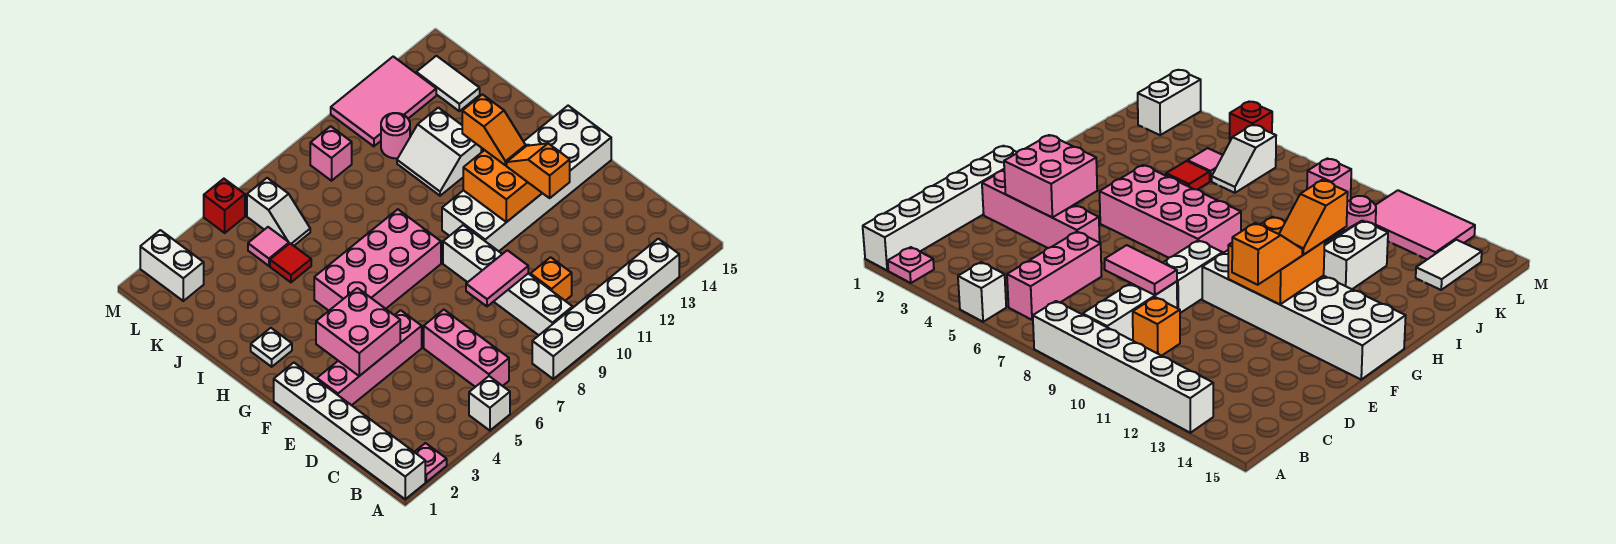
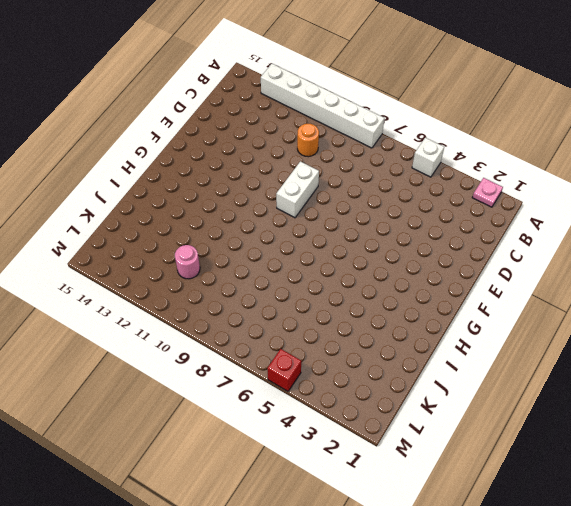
orange 1x1 round brick [297,124,319,157] -> orange 1x1 brick [530,257,572,301]
none -> white 1x6 brick [274,363,425,499]
none -> pink 1x3 brick [424,310,509,387]
none -> white 1x3 brick [494,274,573,335]

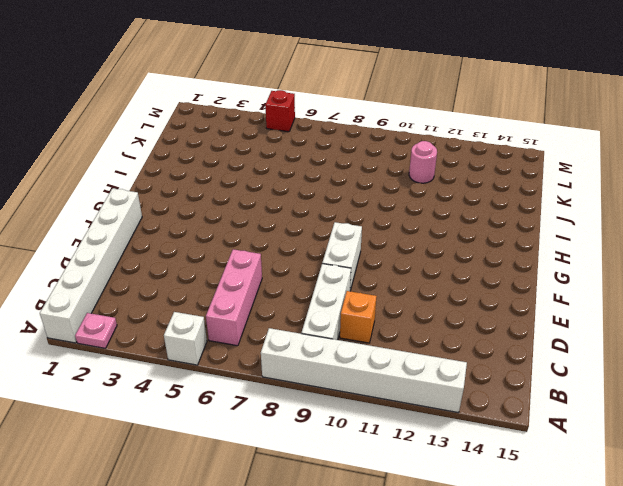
none -> pink 1x4 brick [317,310,422,405]
none -> white 2x6 brick [442,106,611,251]
none -> pink 2x4 brick [314,209,441,311]

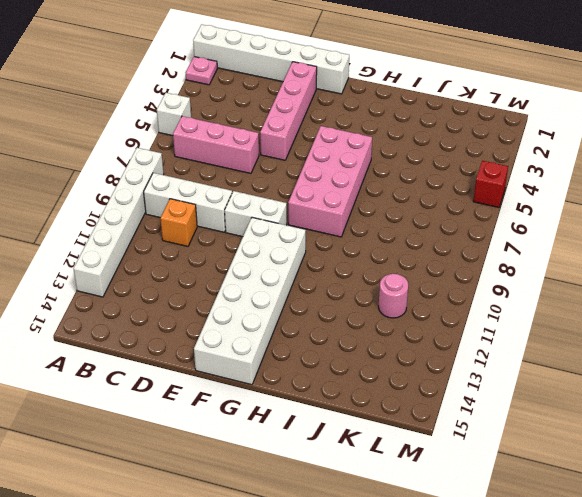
none -> white 1x1 plate [251,328,292,367]
none -> white 2x2 slope [397,108,481,196]
none -> red 1x1 tile [270,243,311,282]

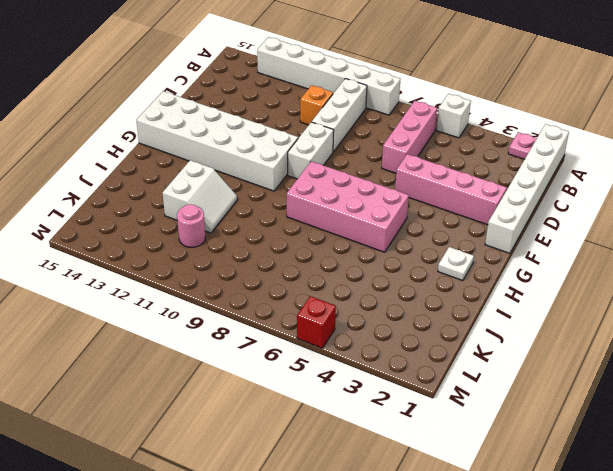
none -> red 1x1 tile [270,243,311,282]
none -> pink 1x1 tile [248,227,289,266]
none -> white 1x2 slope [247,178,310,246]

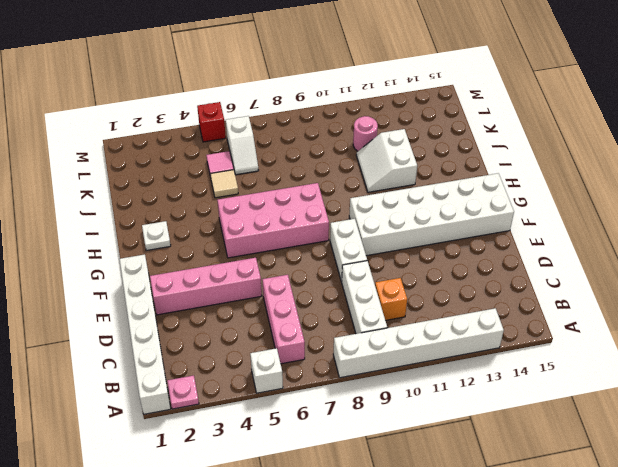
tan 1x1 tile [210,170,238,198] -> red 1x1 tile [270,243,311,282]
none -> white 1x2 tile [416,56,480,111]
none -> white 1x2 brick [140,230,204,301]
none -> pink 1x1 brick [310,126,352,181]

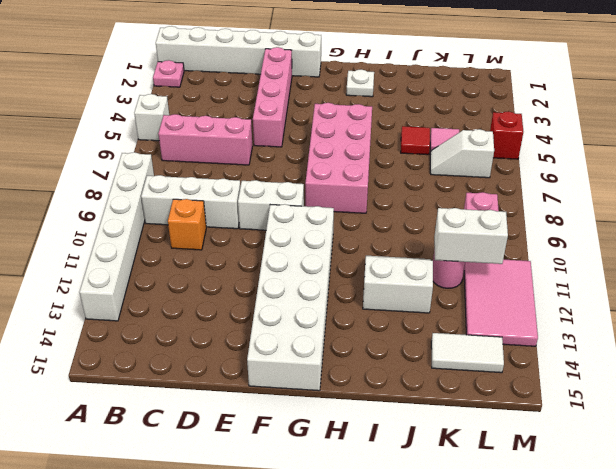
white 1x2 brick [434,208,508,264] -> white 1x2 brick moved to [140,230,204,301]
none -> pink 1x2 tile [466,250,528,306]
none -> pink 2x2 brick [316,288,400,376]
none -> orange 2x2 brick [463,150,542,222]

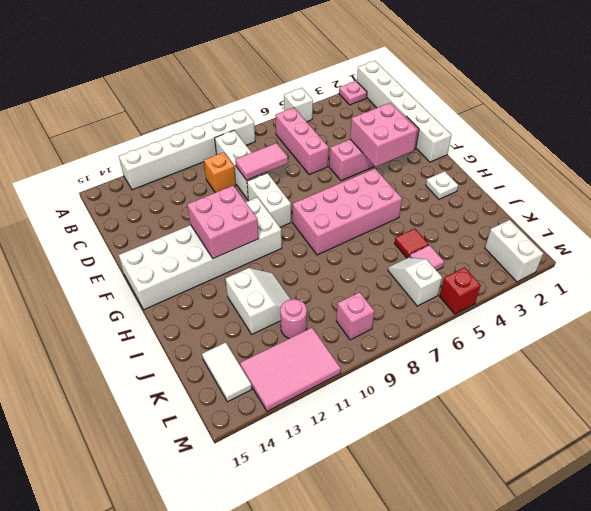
pink 2x2 brick [187,186,259,259] -> orange 2x2 brick [463,150,542,222]
none -> orange 1x2 slope [507,143,570,198]
none -> orange 1x2 slope [462,95,526,165]

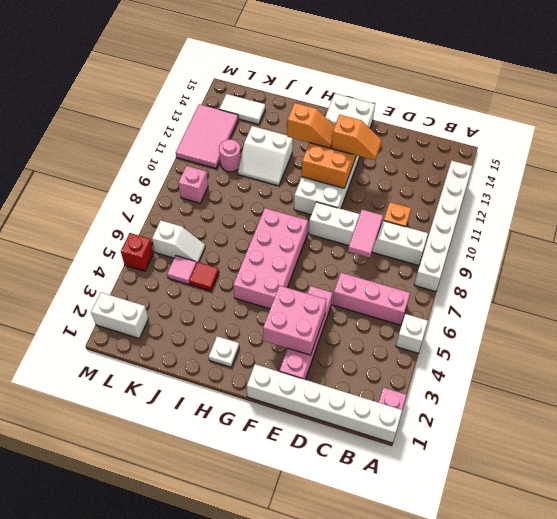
orange 1x2 slope [332,115,382,160] -> orange 1x2 slope turned to [507,143,570,198]

